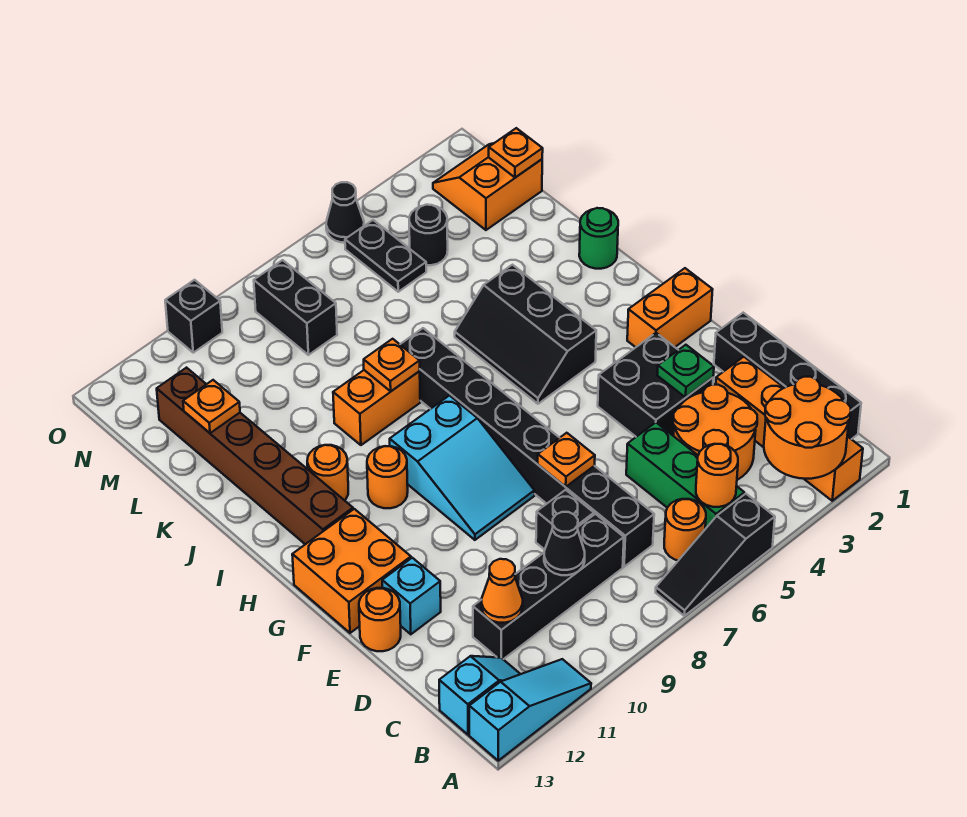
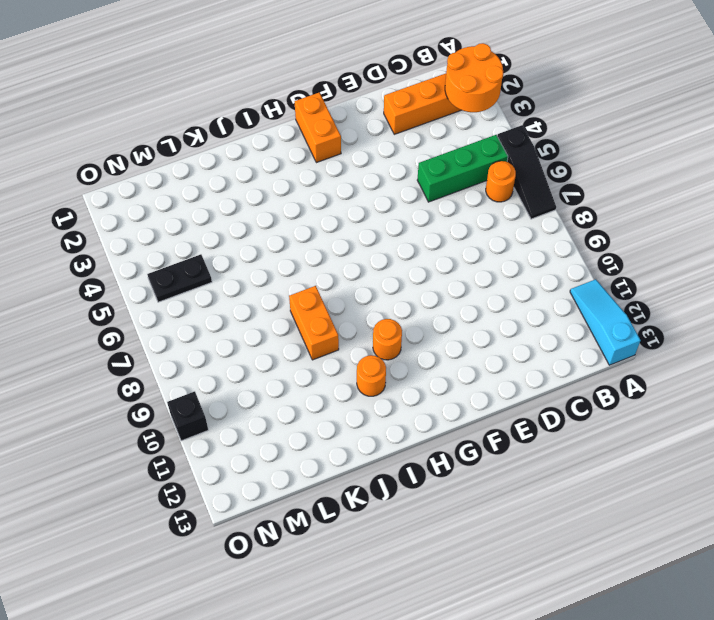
none -> black 1x4 brick [714,313,861,439]
none -> cyan 1x2 slope [439,656,520,735]
none -> orange 2x2 round brick [673,385,757,480]
none -> black 1x8 brick [400,328,654,567]

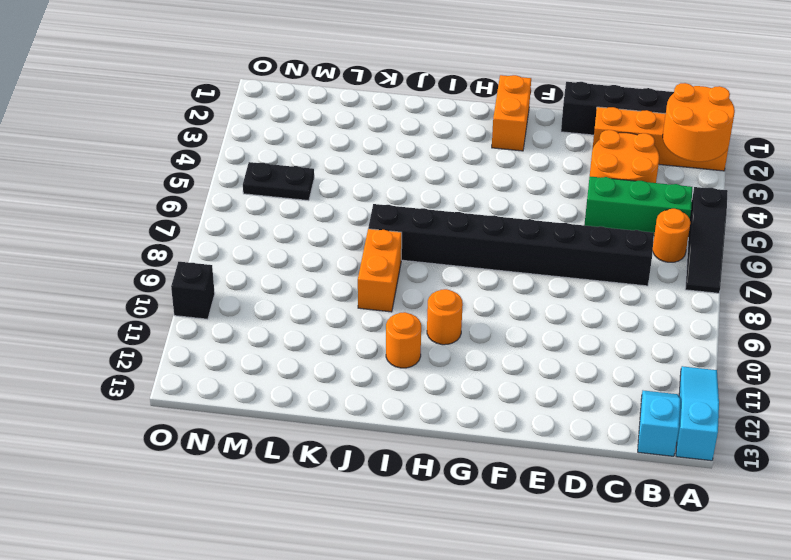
none -> black 1x4 brick [473,514,624,659]
none -> black 1x1 brick [536,490,594,550]
none -> black 2x2 brick [598,333,713,437]
none -> cyan 1x1 brick [382,558,441,634]

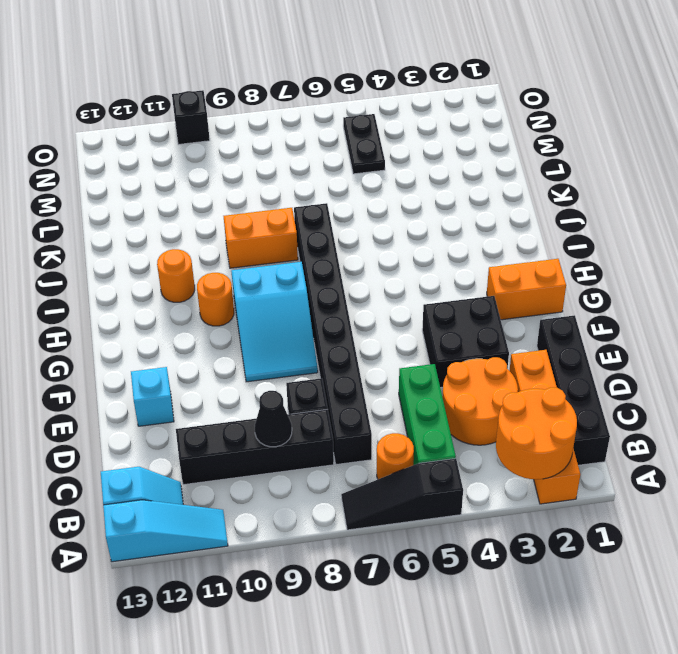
none -> orange 1x1 round brick [359,588,401,651]
none -> orange 2x2 brick [292,509,411,633]
none -> black 2x3 slope [455,265,596,404]
none -> brown 1x6 brick [157,368,353,544]

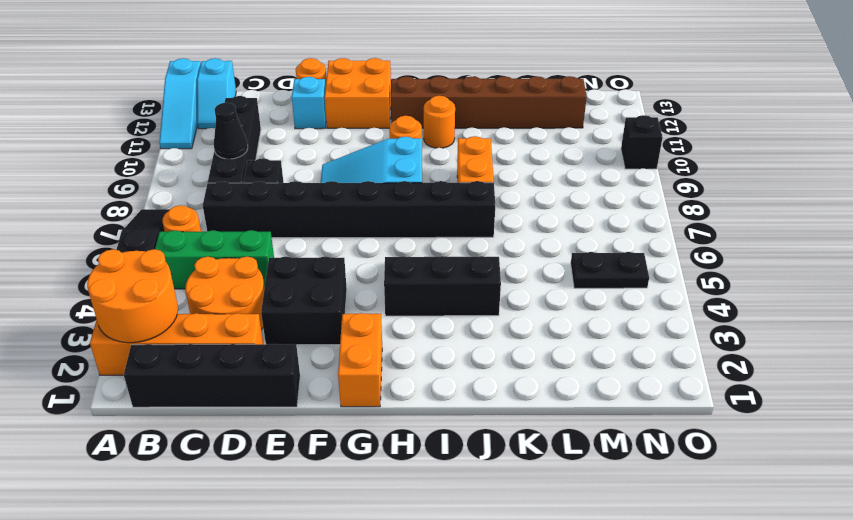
none -> green 1x1 round brick [579,208,618,269]
none -> orange 2x2 slope [433,143,542,230]
none -> black 1x1 round brick [409,205,448,265]
none -> black 1x2 brick [254,260,337,355]

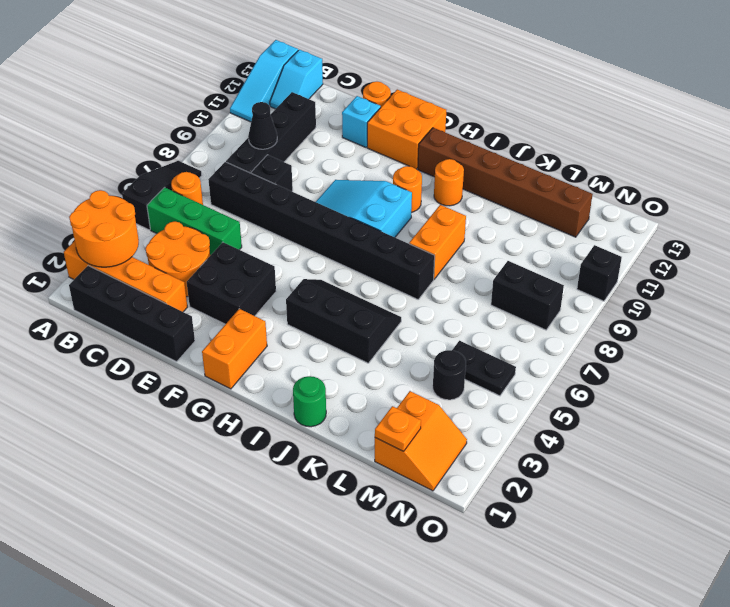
none -> black 1x1 cone [326,182,364,243]
none -> orange 1x1 round brick [696,444,738,507]
none -> orange 1x1 cone [482,559,523,623]
none -> green 1x1 plate [657,345,714,397]

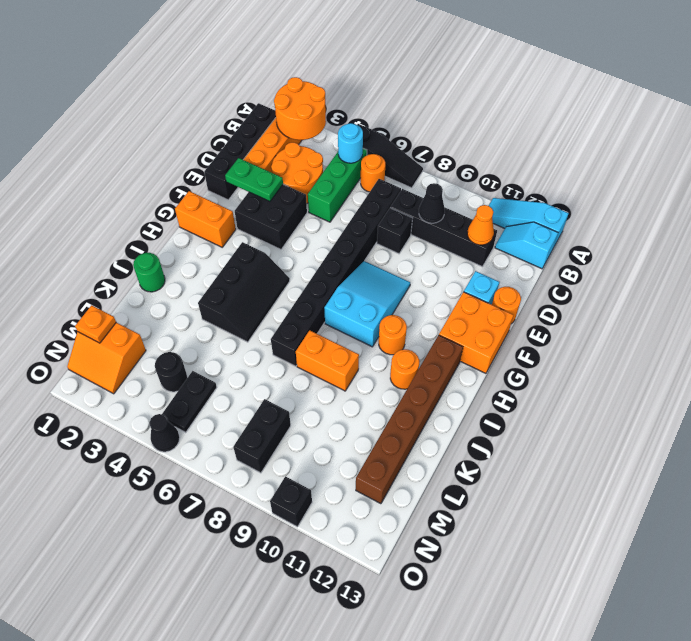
cyan 1x1 round brick [338,123,363,163] -> orange 1x1 round brick [696,444,738,507]
green 1x2 plate [225,158,283,201] -> green 1x1 plate [657,345,714,397]
none -> orange 1x1 plate [538,433,595,487]
none -> orange 1x1 plate [364,339,420,391]
none -> orange 1x1 plate [183,380,240,433]

